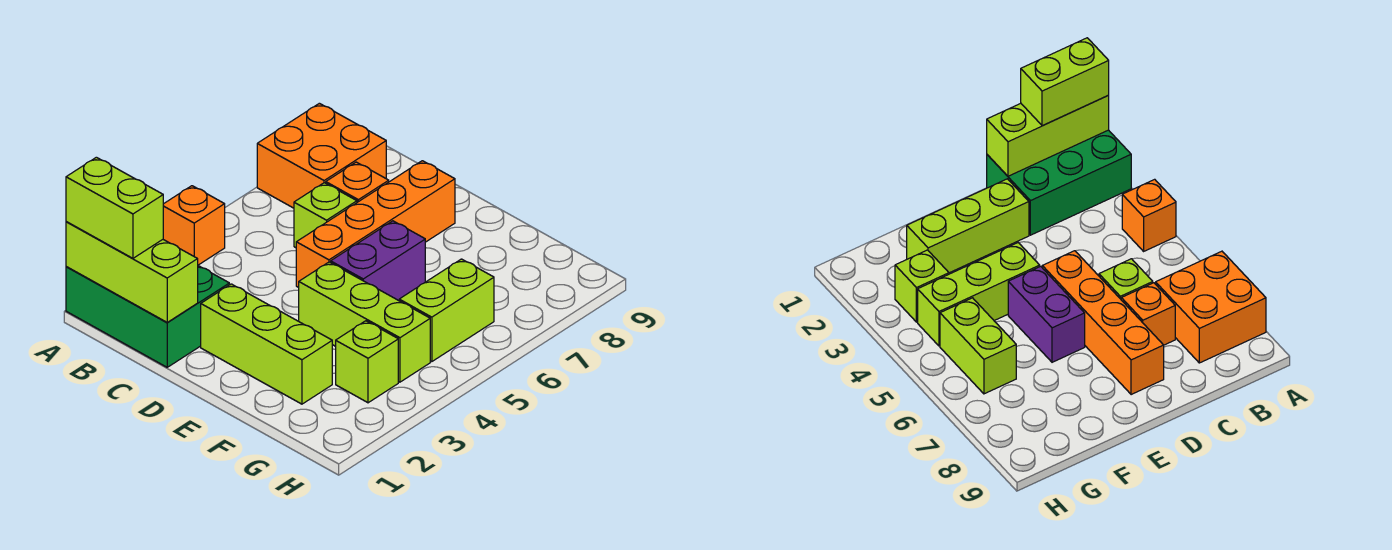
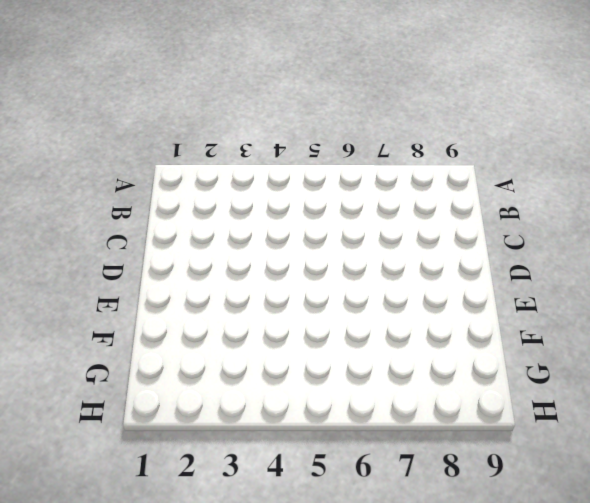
none -> green 2x3 brick [66,266,229,367]
none -> orange 1x1 brick [163,186,225,265]
none -> orange 2x2 brick [257,103,386,208]

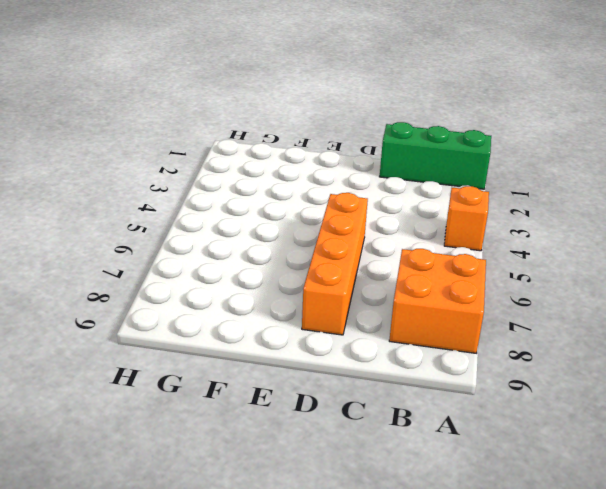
green 1x3 brick [380,122,491,189] -> green 2x3 brick [66,266,229,367]
none -> lime 1x1 brick [294,183,357,248]
none -> orange 1x1 brick [326,162,389,202]
none -> lime 1x3 brick [201,284,332,404]

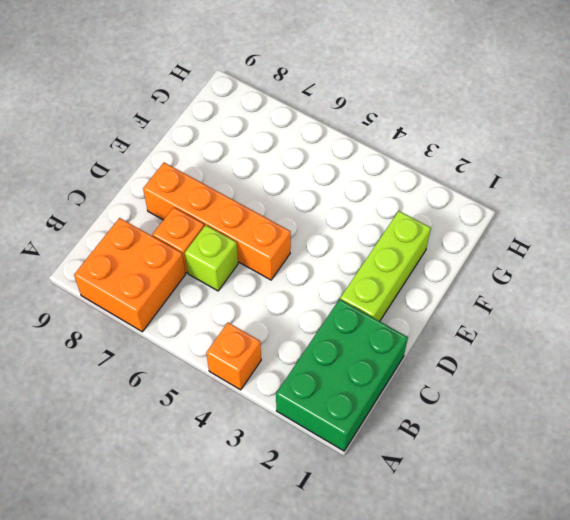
none -> lime 1x3 brick [299,262,430,382]
none -> purple 1x2 brick [331,221,425,301]
none -> lime 1x1 brick [336,321,398,403]

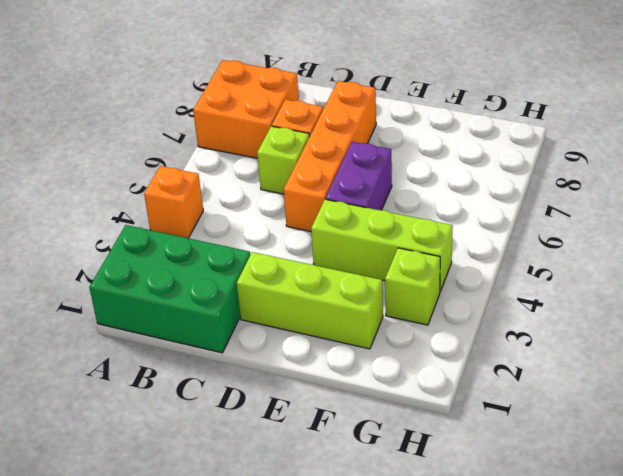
none -> lime 1x2 brick [399,259,494,362]
none -> lime 1x3 brick [66,222,198,323]
none -> lime 1x2 brick [66,157,163,258]

